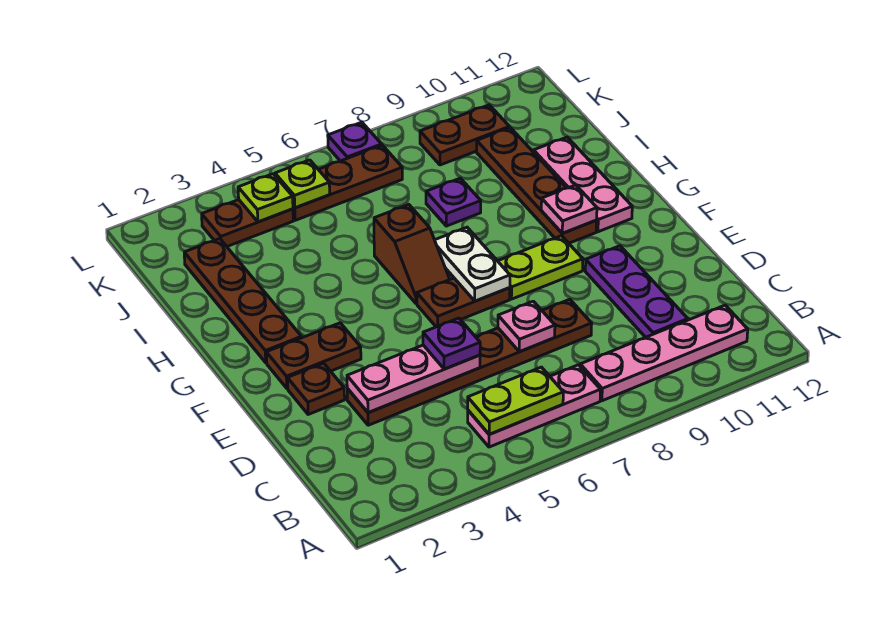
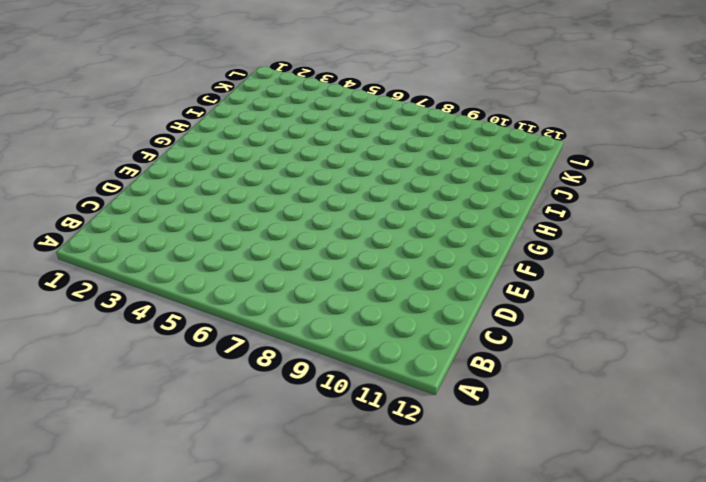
none -> pink 1x3 plate [468,365,601,447]
none -> pink 1x4 plate [580,305,748,401]
none -> purple 1x3 plate [585,246,688,337]

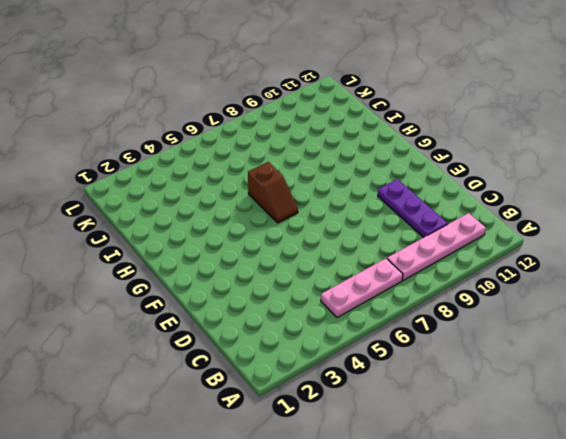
none -> brown 1x6 plate [347,299,592,425]
none -> brown 1x1 plate [288,363,345,415]
none -> brown 1x2 plate [266,323,361,388]

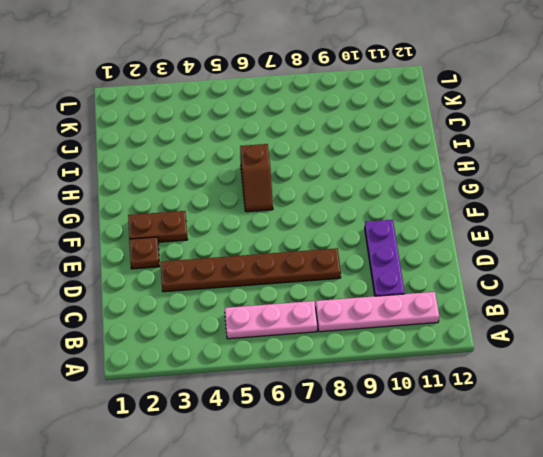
none -> brown 1x2 plate [417,278,510,327]
none -> lime 1x2 plate [498,236,583,299]
none -> brown 1x4 plate [184,239,302,363]

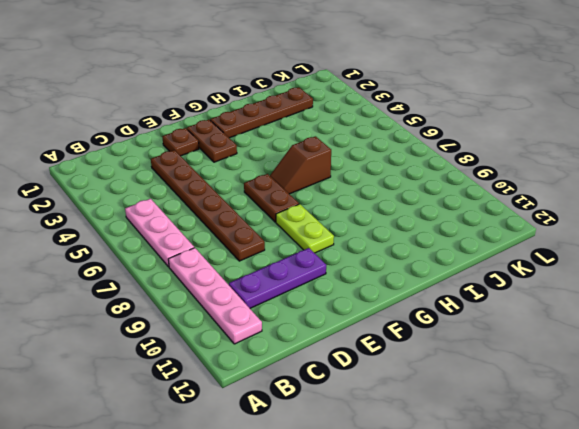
none -> brown 1x4 plate [477,128,597,243]
none -> pink 1x3 plate [534,137,632,232]
none -> purple 1x1 plate [426,178,481,226]

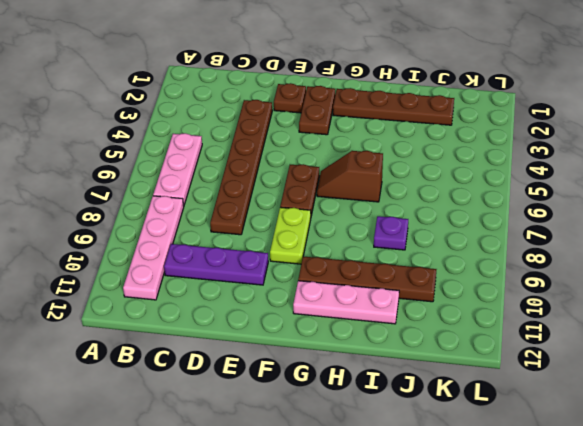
none -> brown 1x2 plate [202,200,293,246]
none -> brown 1x3 plate [293,145,402,220]
none -> brown 1x2 plate [420,105,509,165]

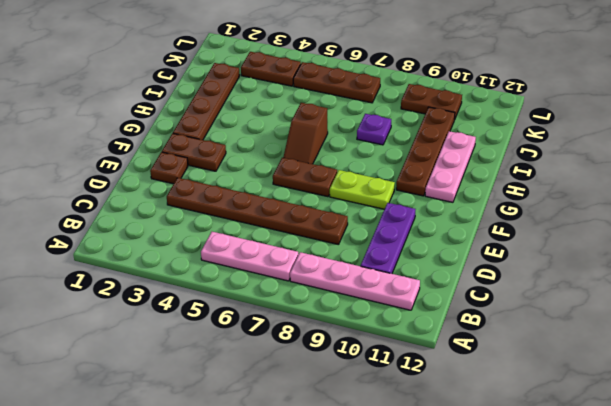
none -> purple 1x1 plate [328,122,382,161]
none -> lime 1x2 plate [468,367,563,434]
none -> pink 1x3 plate [347,345,480,413]

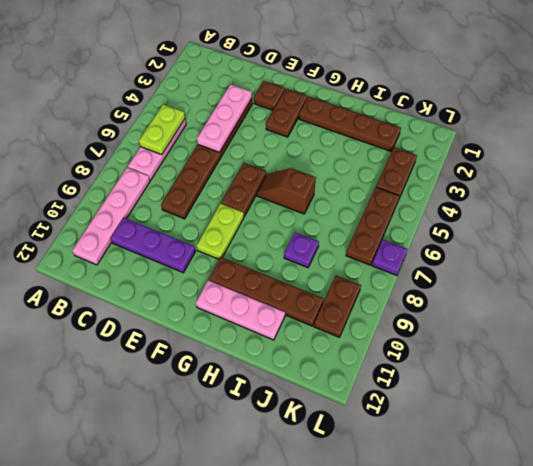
none -> pink 1x1 plate [498,301,555,352]
none -> white 1x2 plate [435,227,510,301]
none -> pink 1x1 plate [541,185,597,233]

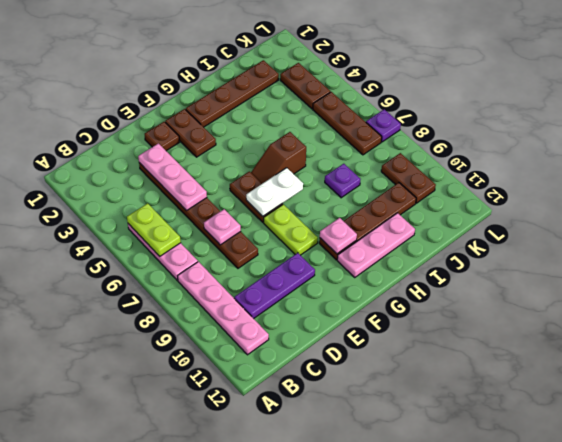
none -> lime 1x1 plate [238,174,293,222]
none -> lime 1x1 plate [275,160,330,208]
none -> purple 1x1 plate [423,318,480,369]

